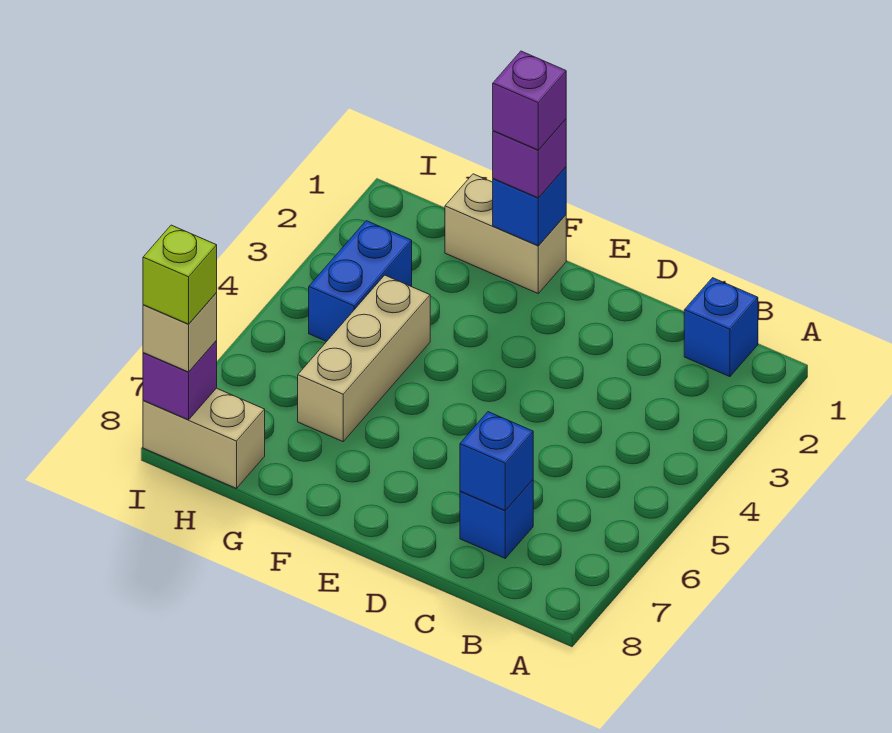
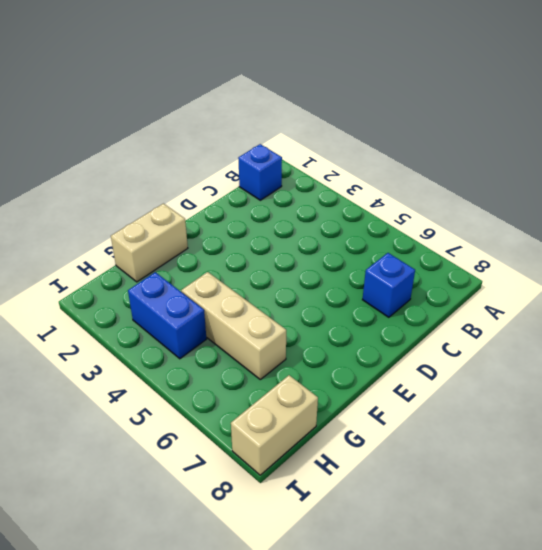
none -> blue 1x1 brick [460,412,533,511]
none -> blue 1x1 brick [493,167,566,246]
none -> purple 1x1 brick [143,341,217,420]

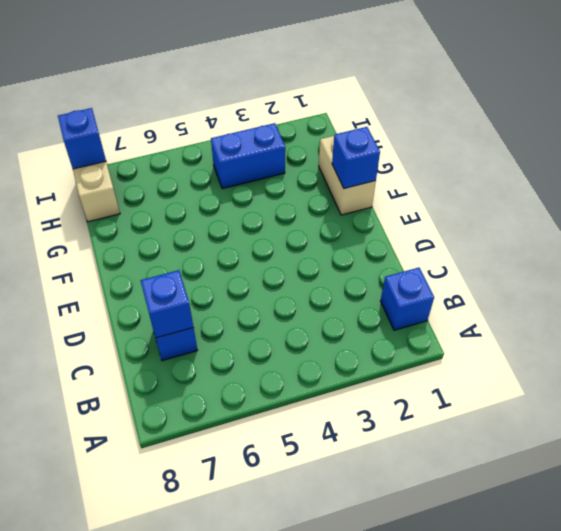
blue 1x1 brick [58,108,106,169] -> purple 1x1 brick [143,341,217,420]
none -> tan 1x3 brick [298,275,430,441]
none -> purple 1x1 brick [493,119,566,198]
none -> tan 1x1 brick [143,293,217,372]

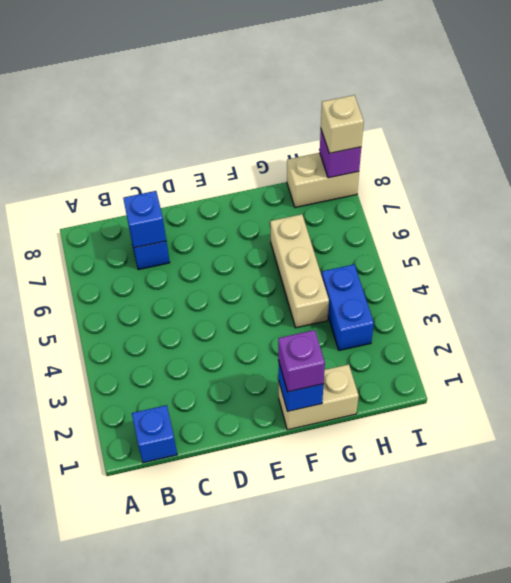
none -> purple 1x1 brick [493,51,566,150]
none -> lime 1x1 brick [143,225,217,324]

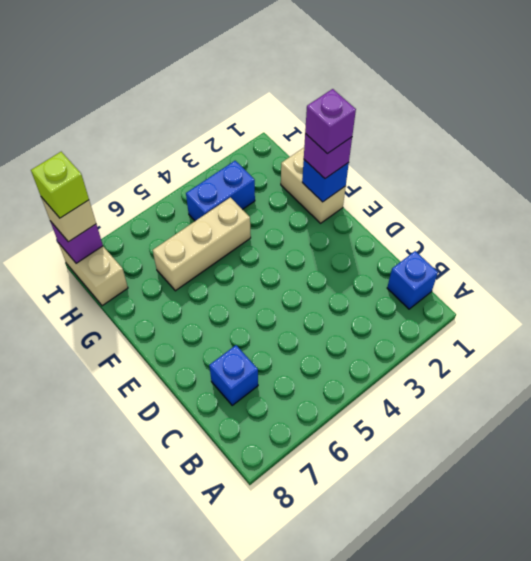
none -> blue 1x1 brick [460,412,533,511]

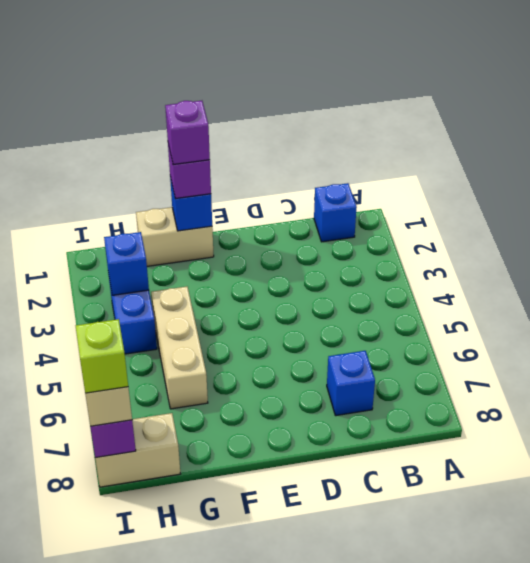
blue 1x1 brick [104,232,149,295] -> blue 1x1 brick moved to [460,412,533,511]

